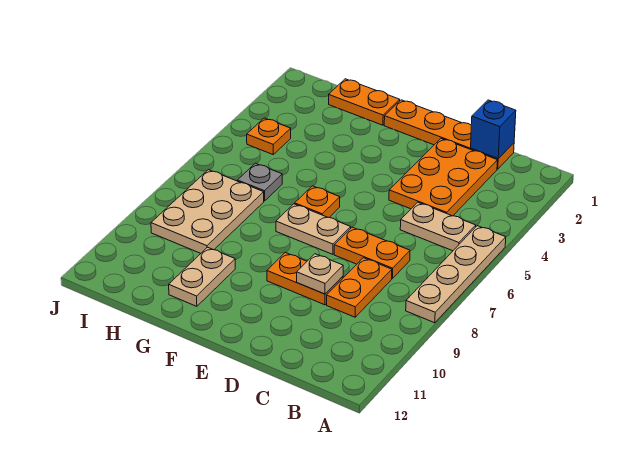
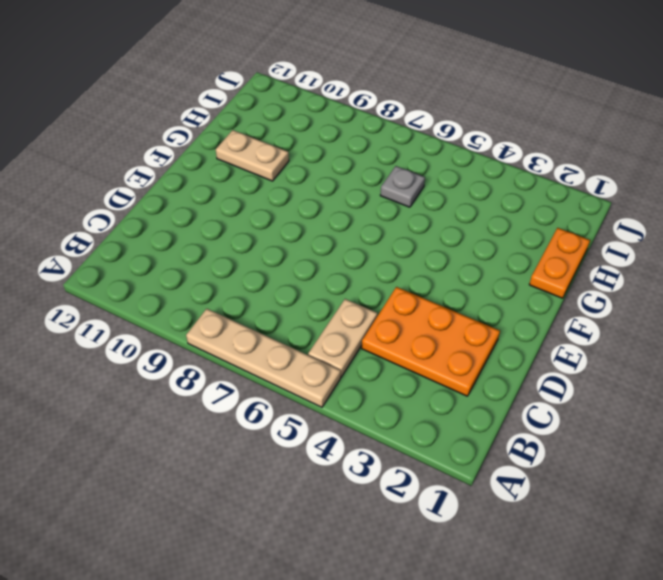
none -> orange 1x4 plate [384,100,514,169]
none -> orange 1x2 plate [334,227,410,278]
none -> orange 1x2 plate [327,258,392,317]

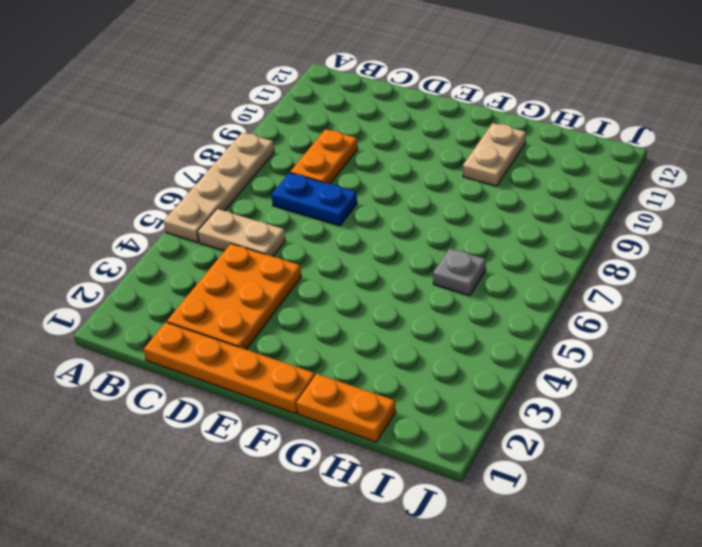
blue 1x2 plate [272,173,357,226] -> orange 1x2 plate [334,227,410,278]
none -> orange 1x2 plate [267,252,343,305]
none -> tan 1x2 plate [276,204,351,254]
none -> orange 1x1 plate [295,186,340,217]

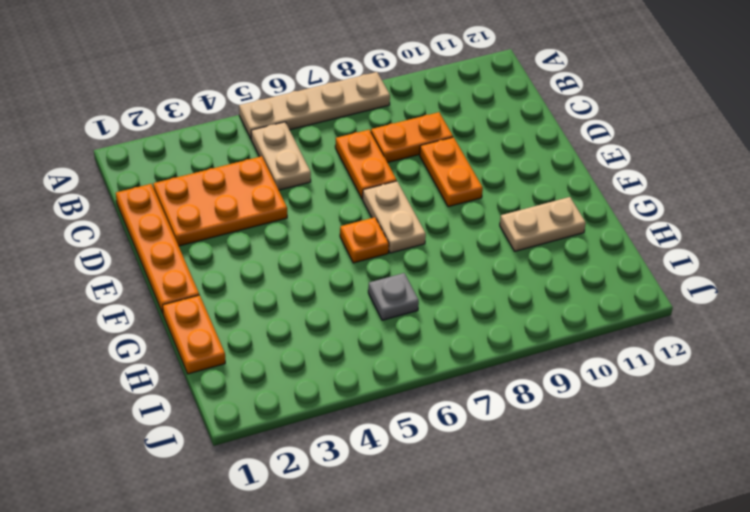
none -> tan 2x3 plate [151,170,264,253]
none -> orange 1x1 plate [247,118,291,154]
none -> blue 1x1 brick [471,100,516,158]

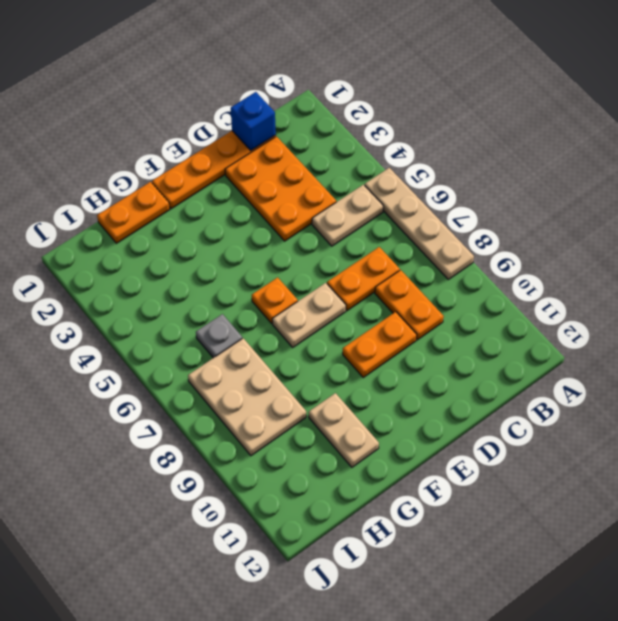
none -> orange 1x1 plate [247,118,291,154]
none -> tan 1x1 plate [297,254,343,294]

